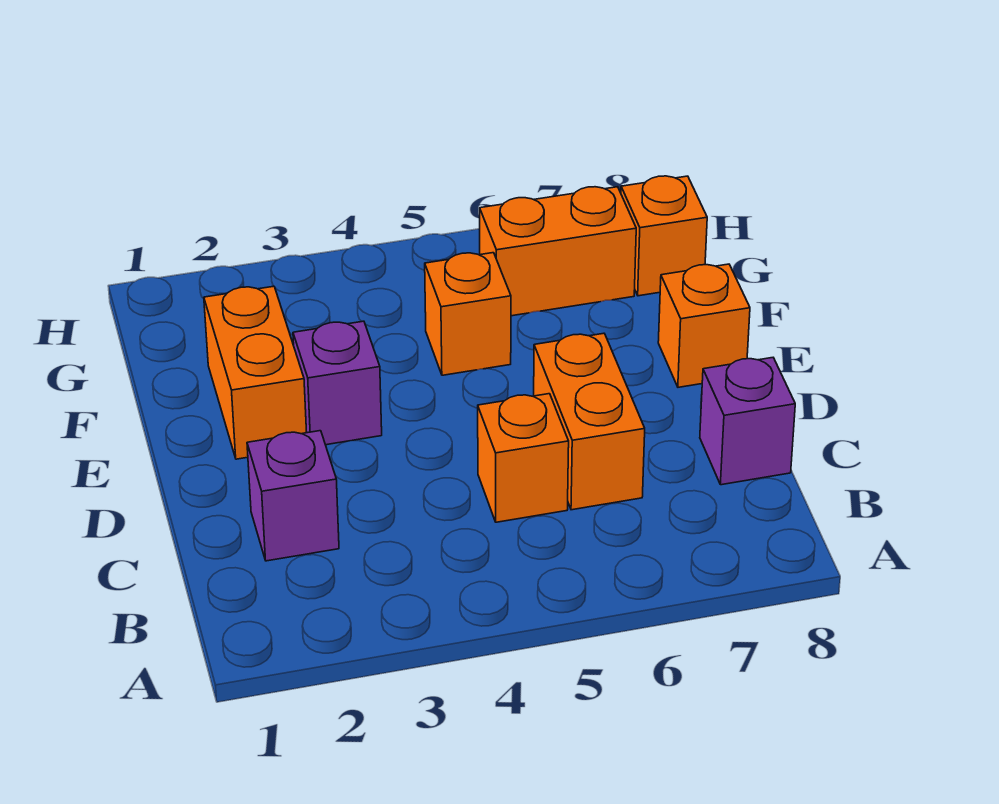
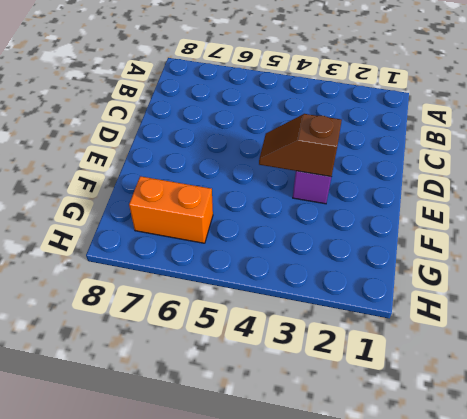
brown 1x2 slope [259,114,342,177] -> none
none -> purple 1x1 brick [247,431,339,561]
none -> orange 1x1 brick [478,394,569,522]

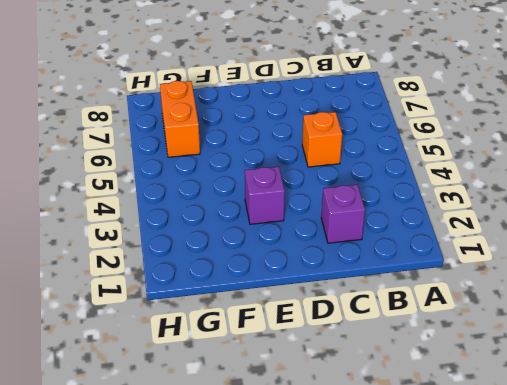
none -> orange 1x2 brick [534,333,645,510]
none -> purple 1x1 brick [700,358,795,485]

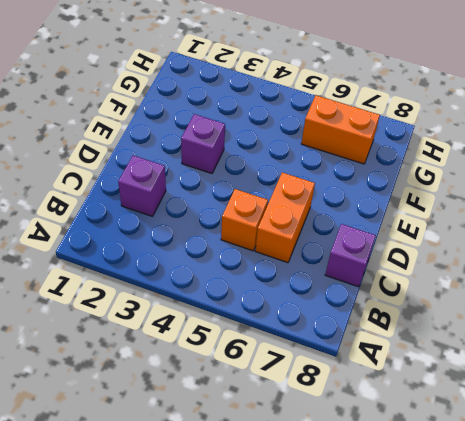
none -> orange 1x2 brick [204,286,307,459]
none -> orange 1x1 brick [658,264,750,387]

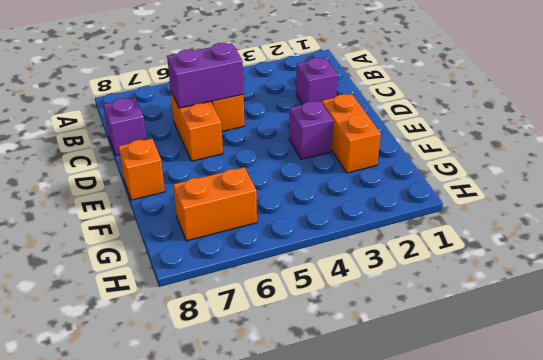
purple 1x2 brick [167,43,244,108] -> none
none -> orange 1x1 brick [425,253,511,375]
none -> orange 1x1 brick [621,176,707,296]

